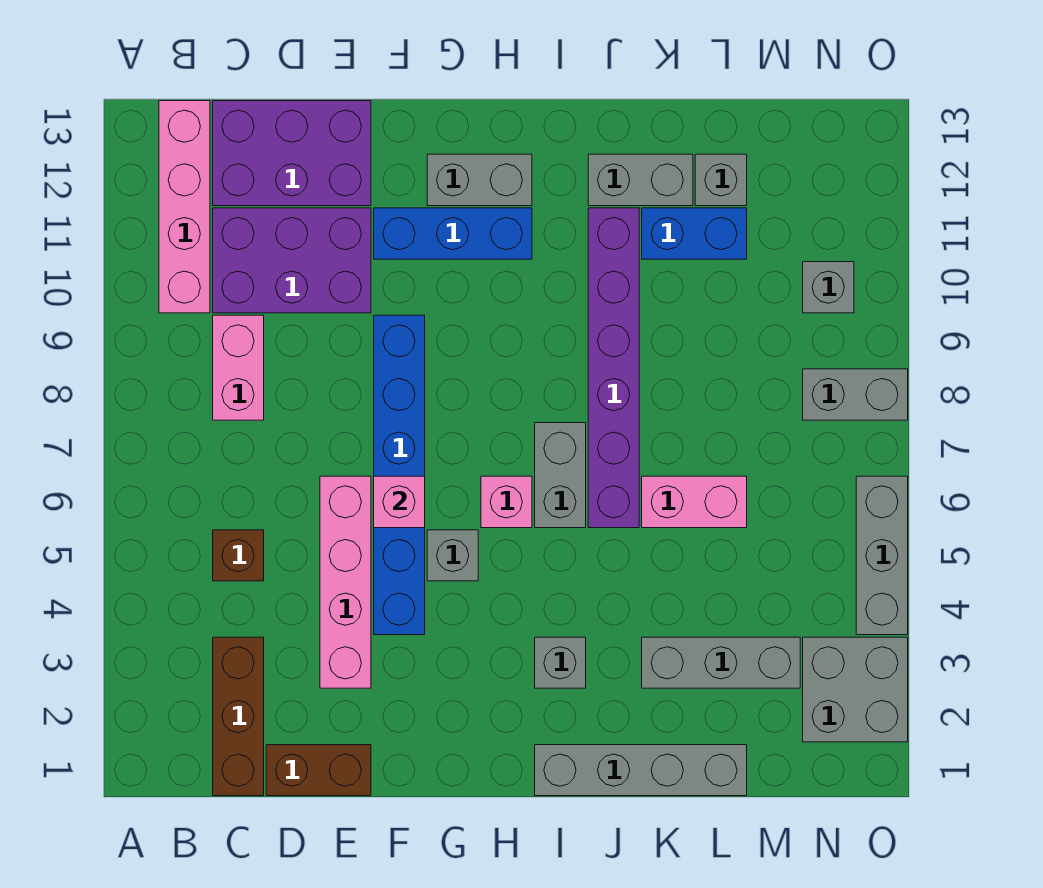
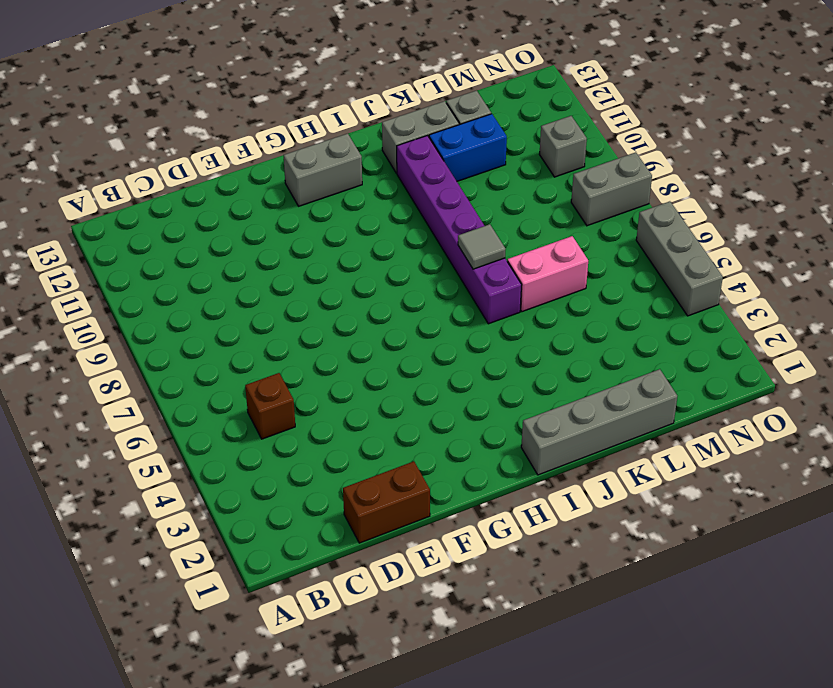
grey 1x1 tile [458,224,505,269] -> none
none -> pink 1x4 brick [159,101,210,313]
none -> brown 1x3 brick [213,637,264,796]
none -> pink 1x2 brick [213,315,264,420]

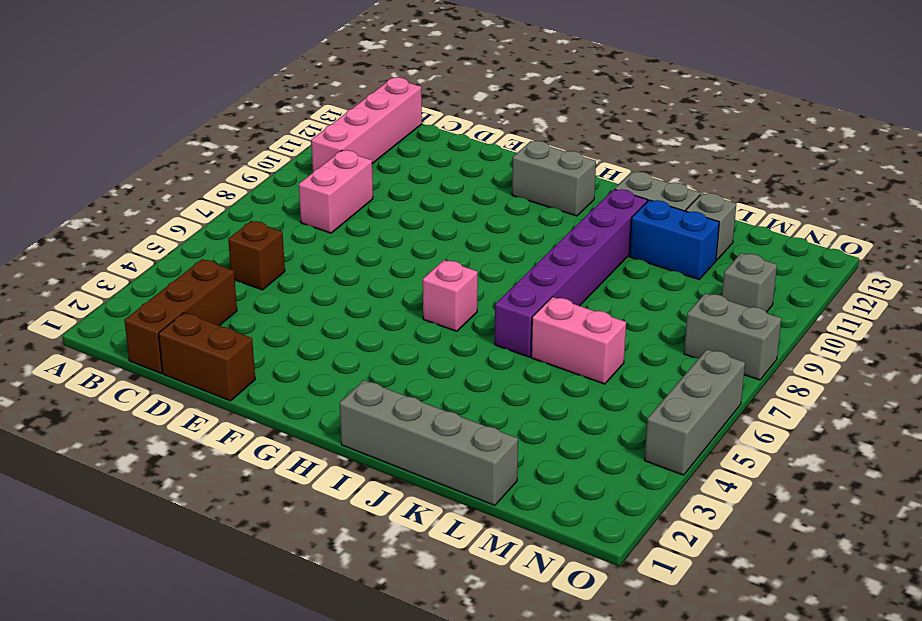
none -> purple 2x3 brick [213,208,371,313]
none -> purple 2x3 brick [213,101,371,206]
none -> pink 1x4 brick [320,476,371,688]

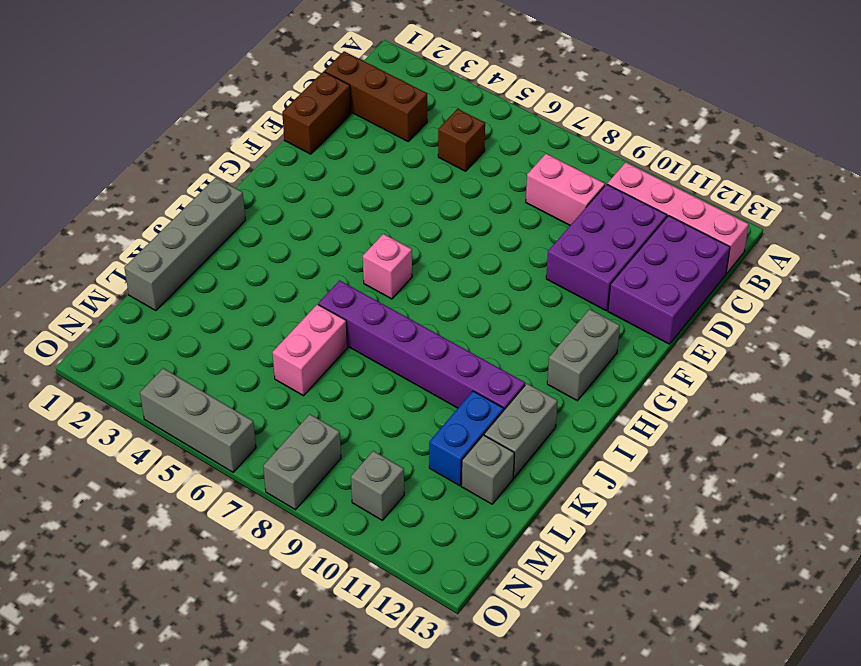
none -> pink 1x4 brick [320,476,371,688]
none -> blue 1x6 brick [374,315,425,635]
none -> blue 1x3 brick [374,208,532,259]

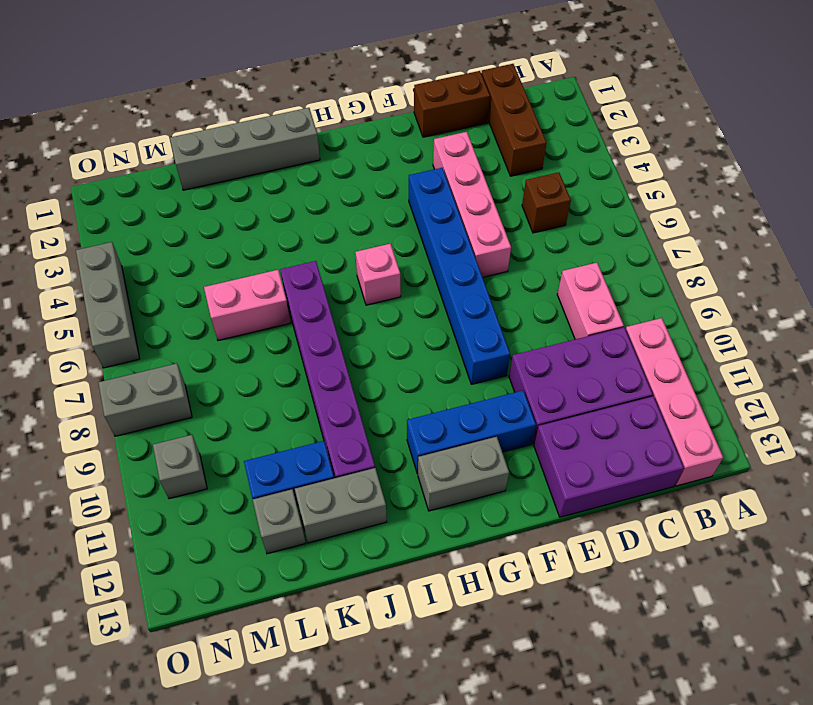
none -> grey 1x1 brick [427,530,478,581]
none -> grey 1x1 brick [535,637,586,688]
none -> grey 1x2 brick [535,423,586,528]

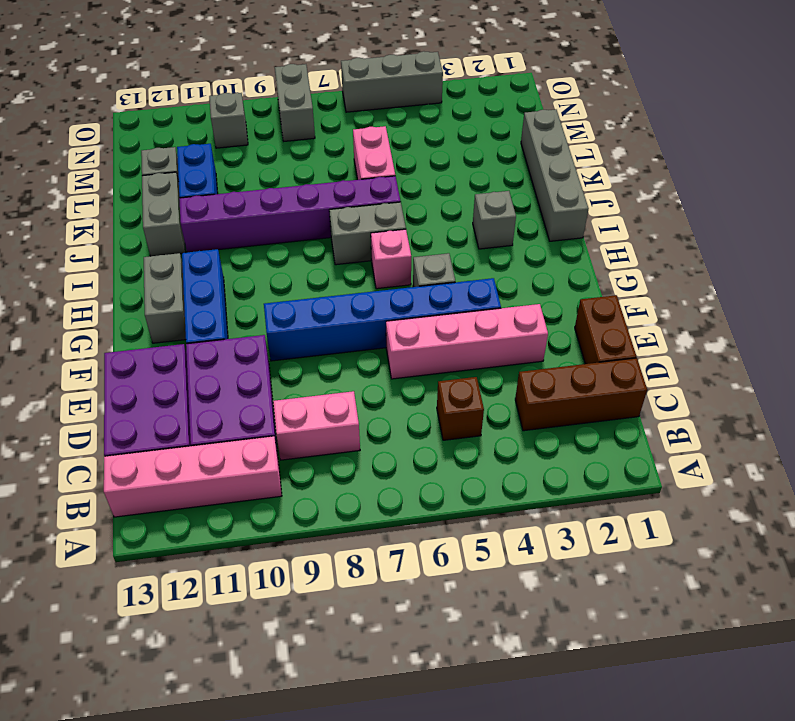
none -> grey 1x3 brick [642,637,800,688]
none -> grey 2x2 brick [803,637,908,742]
none -> pink 1x1 brick [374,476,425,528]

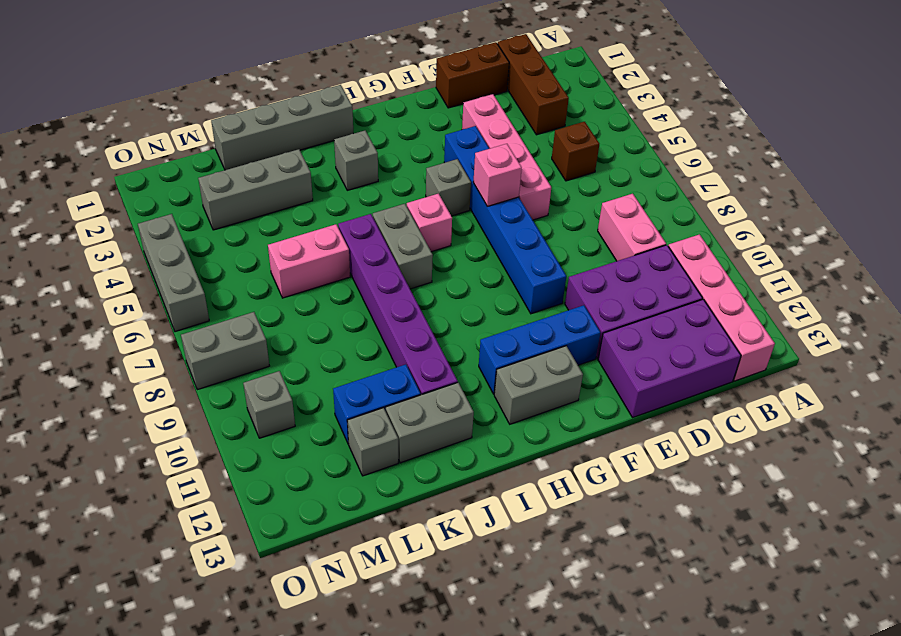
none -> grey 2x2 brick [803,637,908,742]

